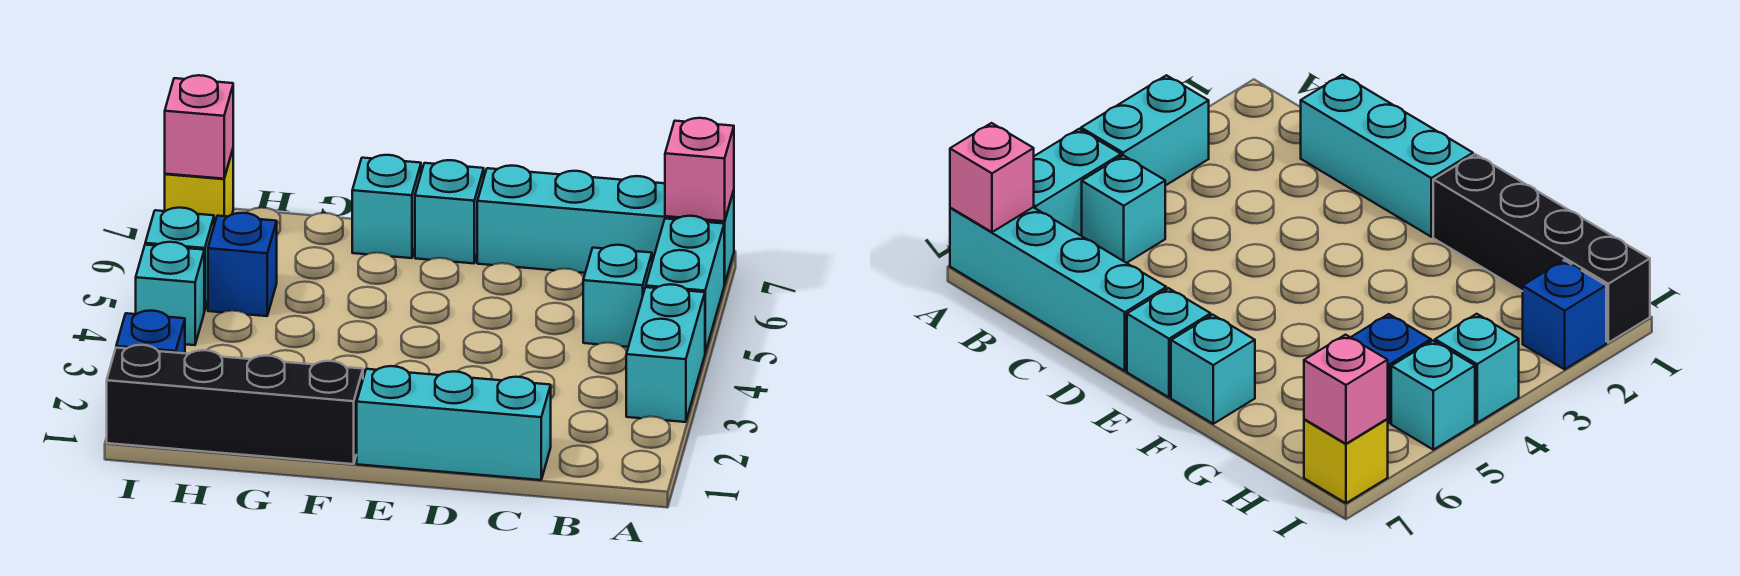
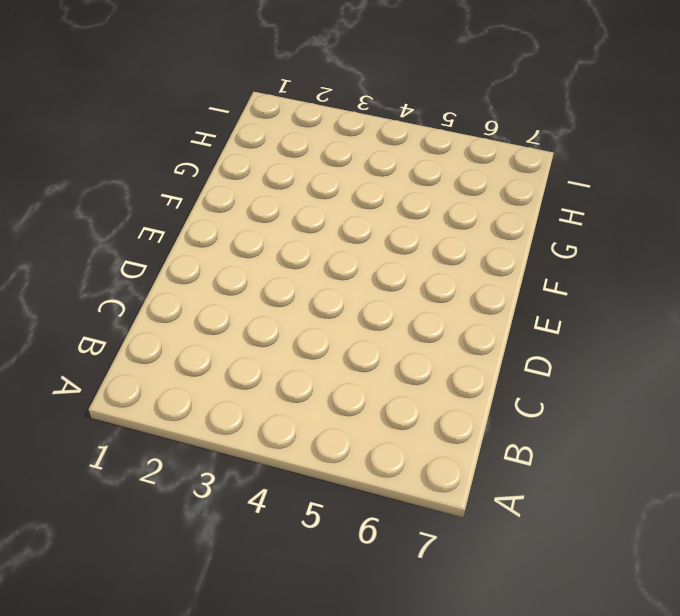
none -> cyan 1x2 brick [626,284,705,422]
none -> cyan 1x2 brick [646,216,724,353]
none -> cyan 1x4 brick [477,166,734,284]

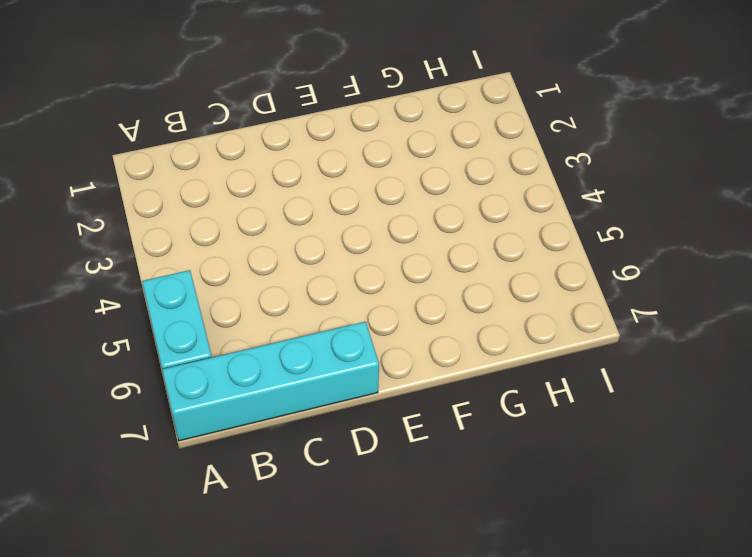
none -> cyan 1x2 brick [626,284,705,422]
none -> cyan 1x1 brick [583,245,652,347]
none -> cyan 1x3 brick [357,366,551,480]

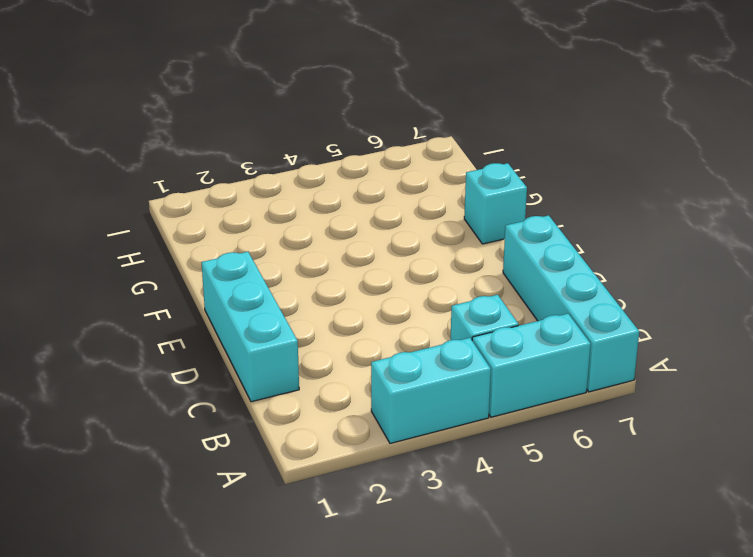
none -> cyan 1x1 brick [415,160,484,263]
none -> black 1x4 brick [107,345,363,464]
none -> blue 1x1 brick [208,213,277,316]

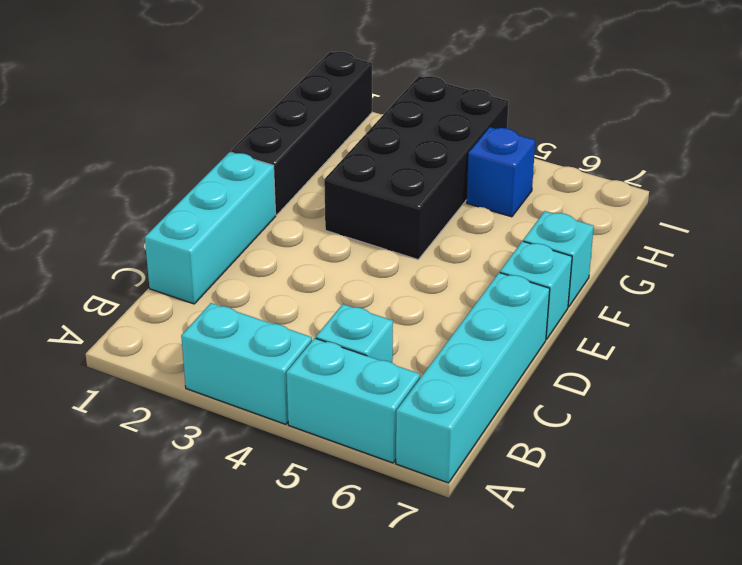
black 2x4 brick [324,76,509,259] -> cyan 1x1 brick [136,242,204,345]
none -> blue 1x1 brick [116,311,185,353]
none -> cyan 1x1 brick [145,208,214,311]
none -> yellow 1x1 brick [165,150,233,225]

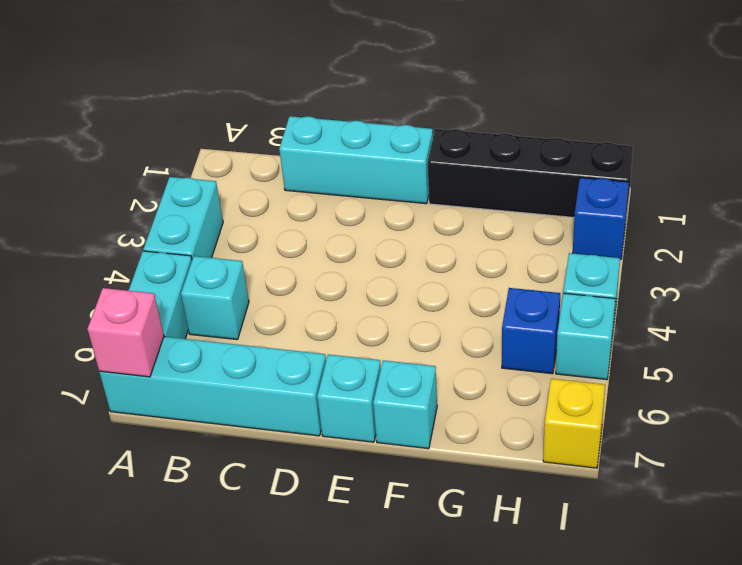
none -> pink 1x1 brick [165,75,233,179]

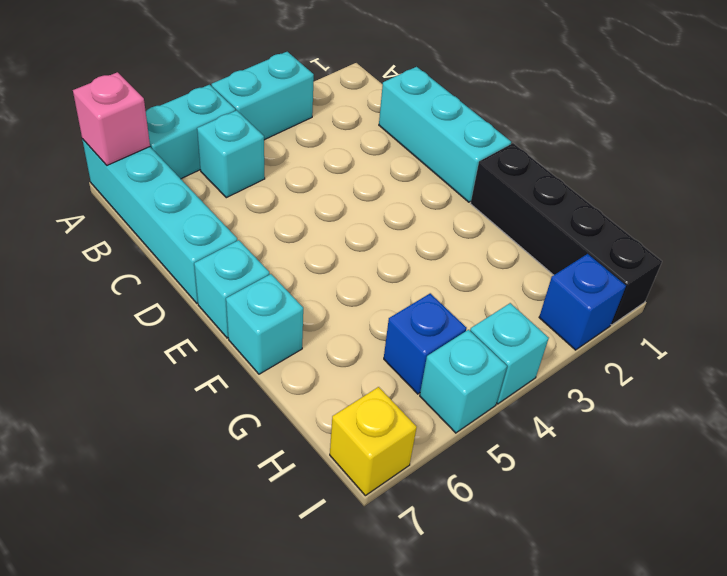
none -> pink 1x1 brick [165,75,233,179]

